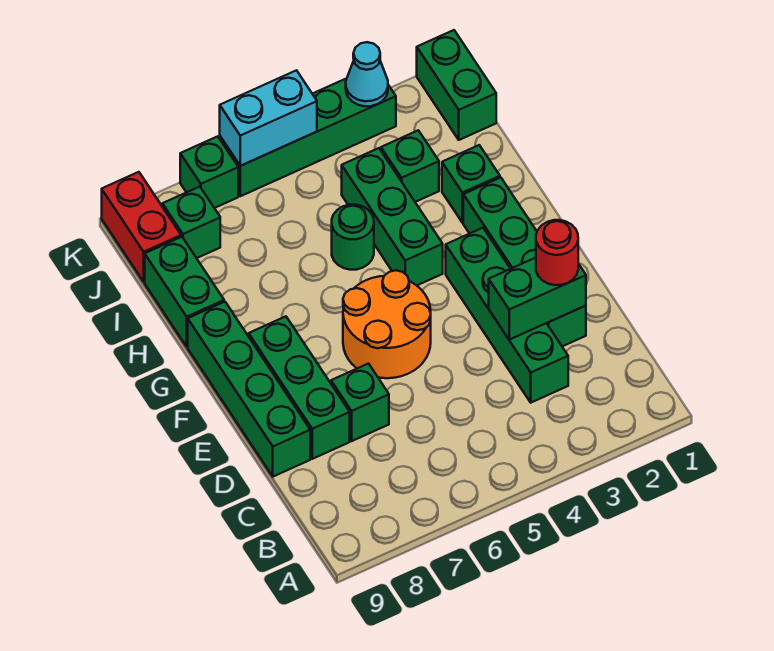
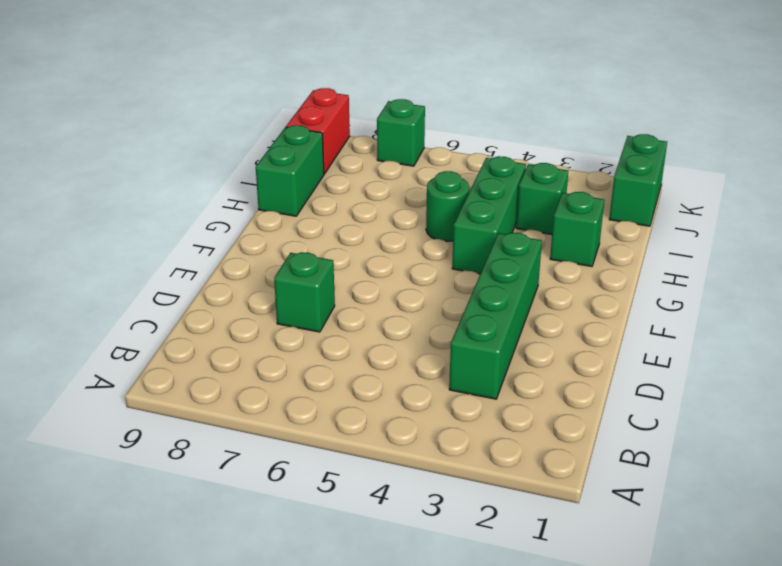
none -> green 1x4 brick [463,178,586,346]
none -> green 1x3 brick [249,316,350,459]
none -> green 1x4 brick [188,302,310,477]

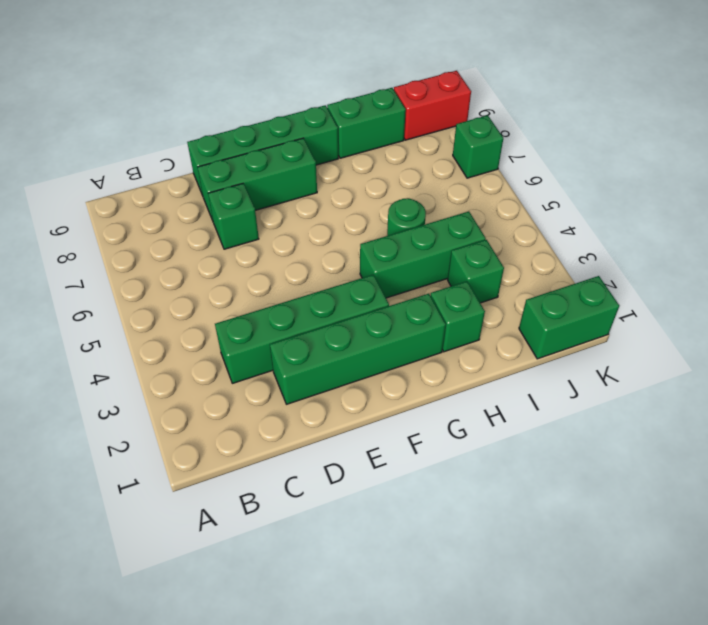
none -> orange 2x2 round brick [343,270,431,378]
none -> green 1x1 brick [162,187,220,258]
none -> green 1x4 brick [220,78,396,196]

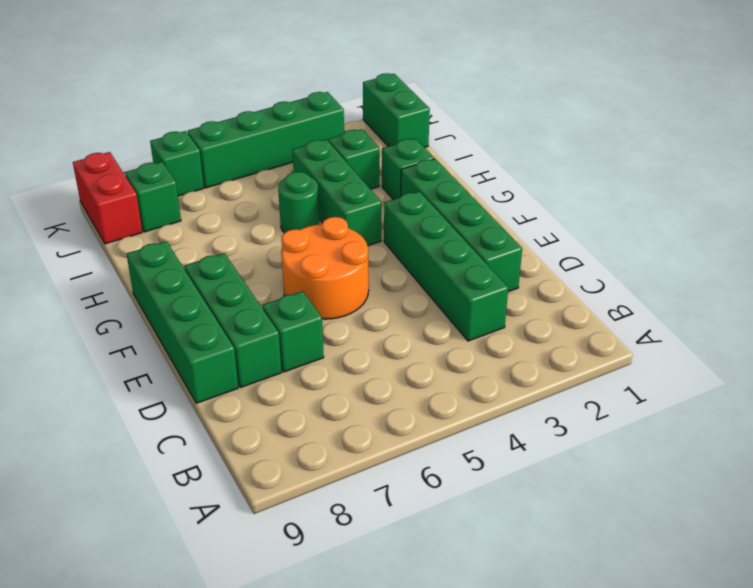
none -> green 1x2 brick [145,237,224,347]
none -> green 1x2 brick [489,258,586,340]
none -> cyan 1x1 cone [346,42,388,106]

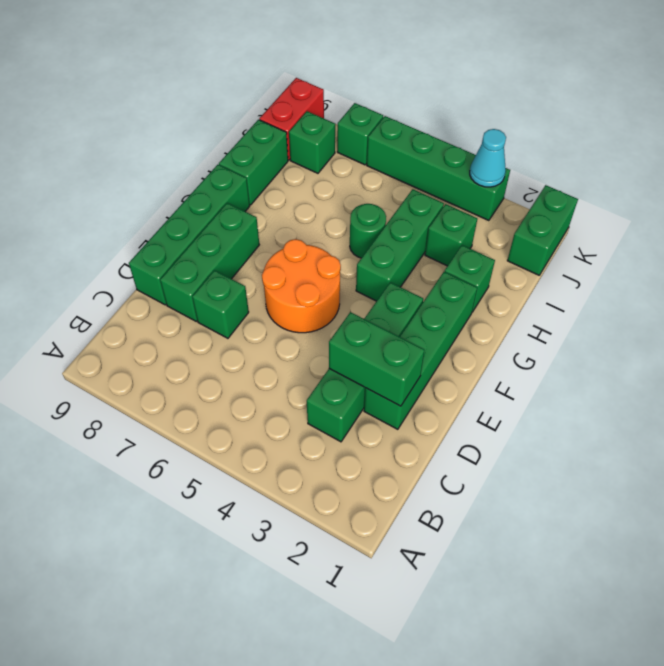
none -> cyan 1x2 brick [220,70,317,166]
none -> red 1x1 round brick [536,220,578,285]

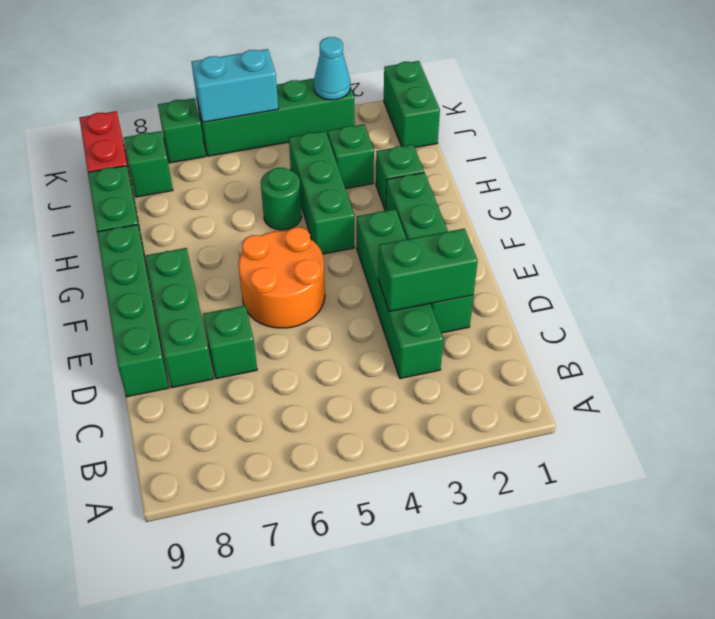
none -> red 1x1 round brick [536,220,578,285]

